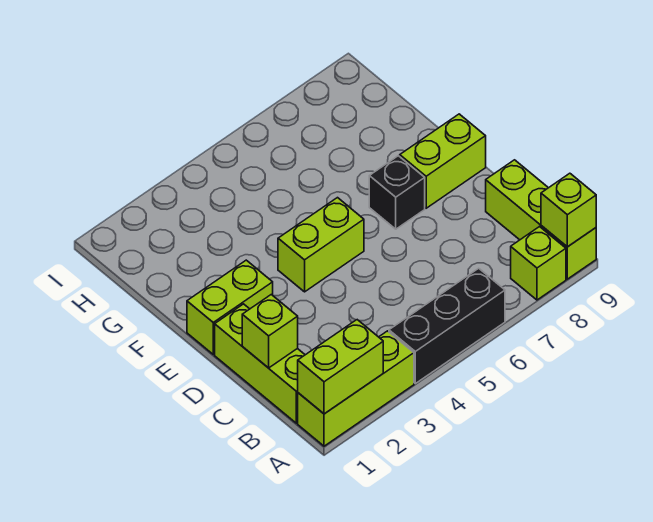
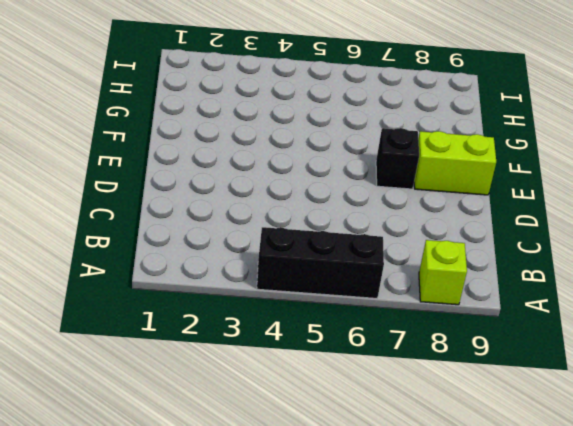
none -> lime 1x3 brick [298,331,414,446]
none -> lime 1x3 brick [486,160,596,279]
none -> lime 1x3 brick [215,304,305,423]

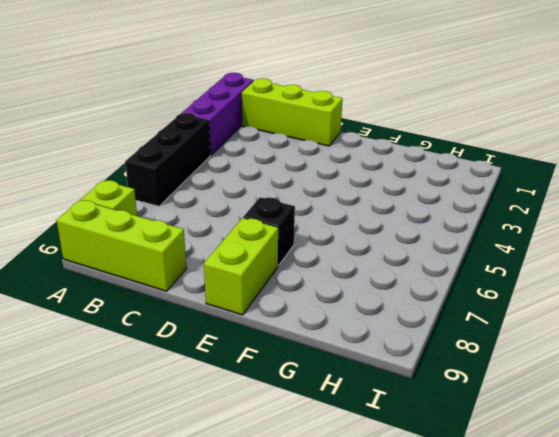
purple 1x3 brick [181,73,254,155] -> lime 1x3 brick [298,331,414,446]
none -> lime 1x2 brick [187,260,273,354]
none -> lime 1x2 brick [278,198,364,292]
none -> lime 1x2 brick [298,320,383,414]

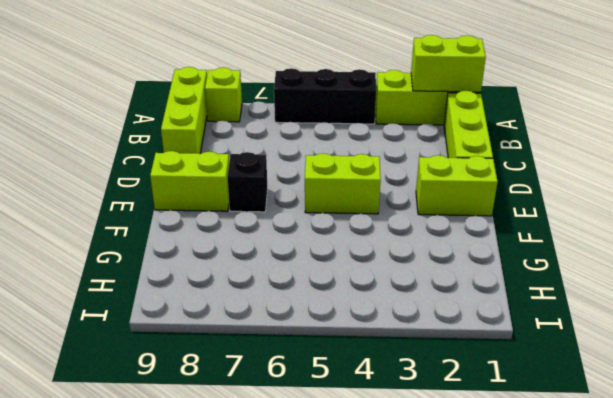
none -> lime 1x1 brick [541,173,596,247]
none -> lime 1x1 brick [242,295,298,368]

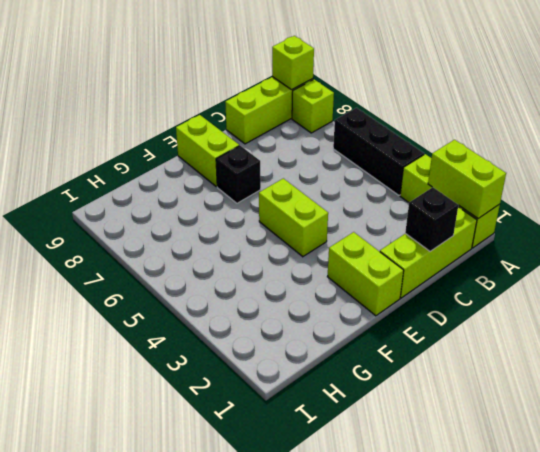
black 1x1 brick [405,187,458,251] -> lime 1x1 brick [242,295,298,368]

